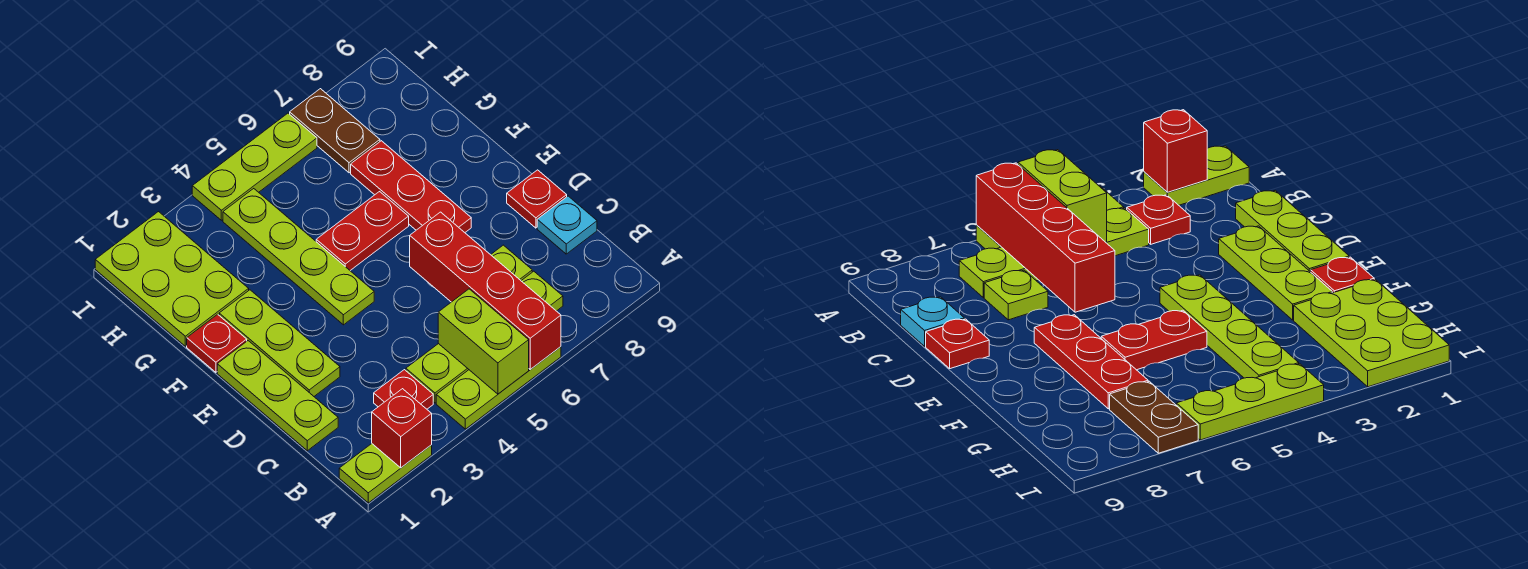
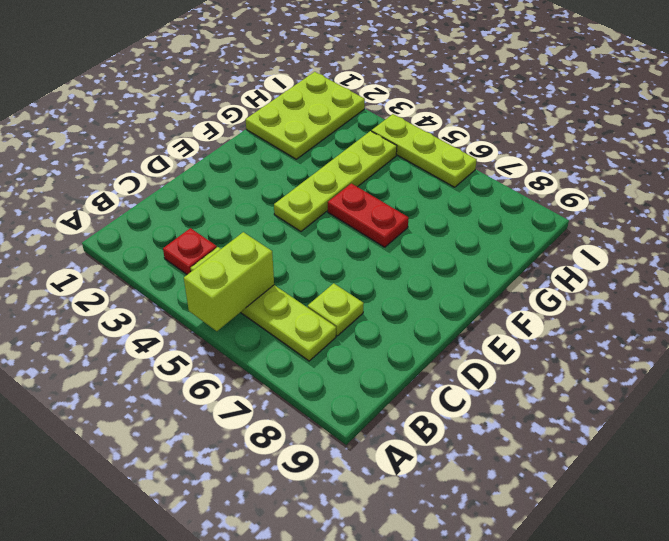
none -> lime 1x2 plate [339,444,432,503]
none -> lime 1x3 plate [436,347,561,429]
none -> lime 1x3 plate [217,341,338,451]

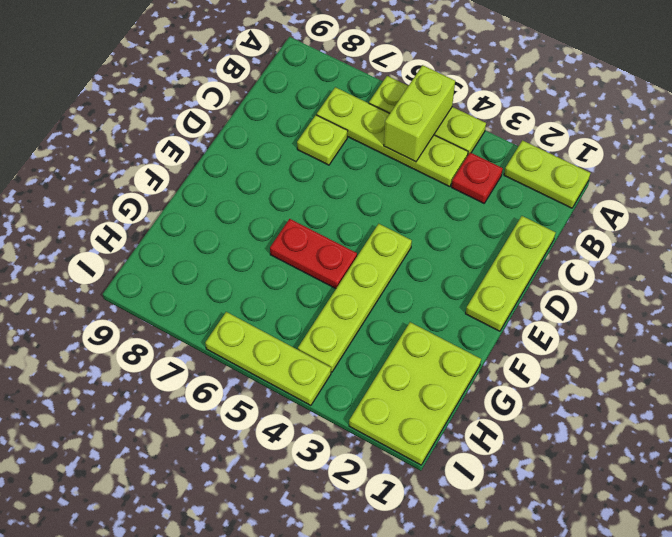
none -> cyan 1x1 plate [537,196,597,254]
none -> lime 1x3 plate [219,290,340,396]
none -> red 1x1 plate [507,170,567,228]

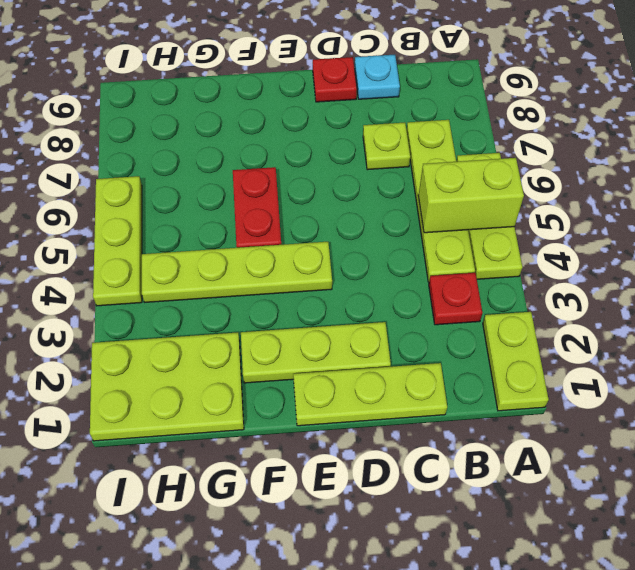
none -> red 1x3 plate [351,141,471,232]
none -> red 1x1 plate [187,314,247,372]
none -> brown 1x2 plate [290,89,380,173]

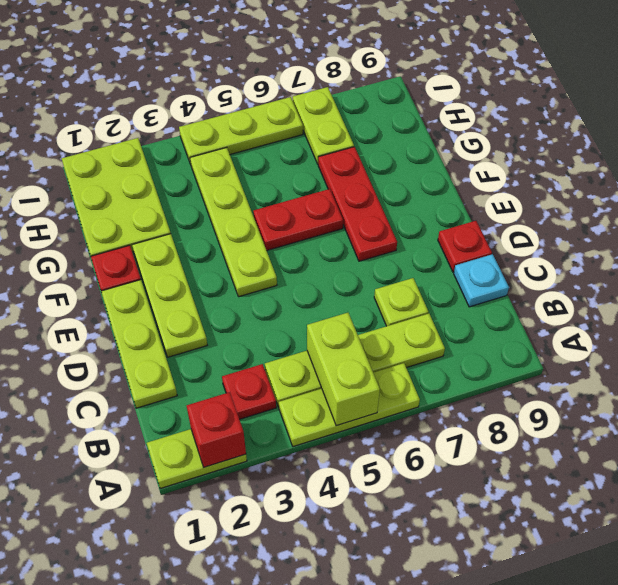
lime 1x2 plate [293,87,354,164] -> brown 1x2 plate [290,89,380,173]
none -> red 1x4 brick [410,212,561,370]

